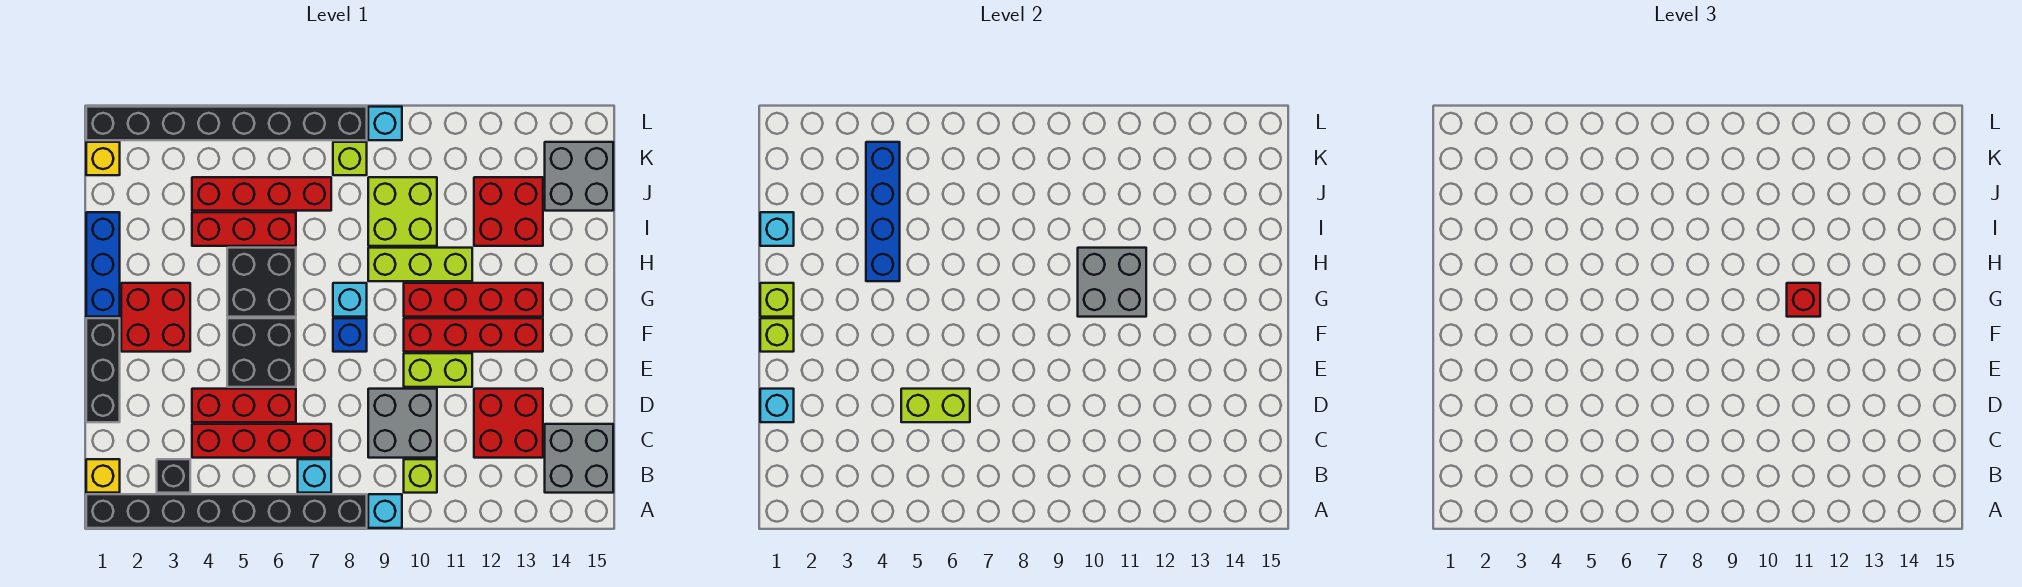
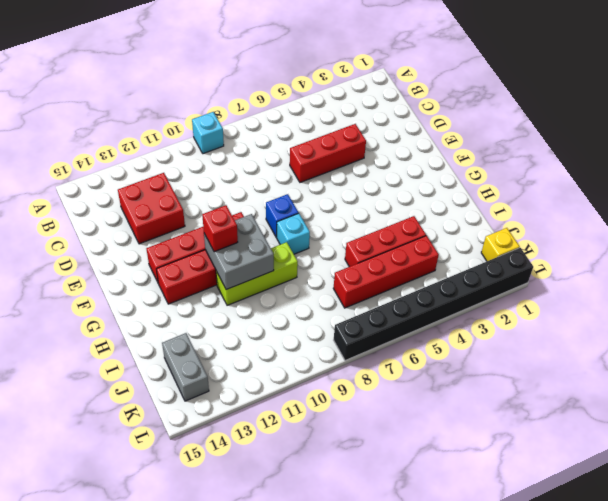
grey 1x2 brick [162,333,209,401] -> grey 2x2 brick [545,142,613,211]
none -> black 1x8 brick [86,494,367,528]
none -> yellow 1x1 brick [86,459,120,493]
none -> black 1x1 brick [157,459,190,493]
none -> cyan 1x1 brick [298,459,331,493]

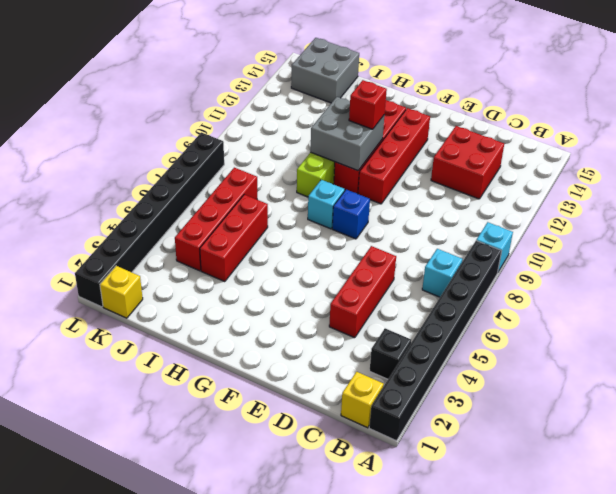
none -> lime 1x1 brick [404,459,437,493]
none -> grey 2x2 brick [545,424,613,493]
none -> red 1x4 brick [192,424,331,458]
none -> grey 2x2 brick [368,389,437,458]

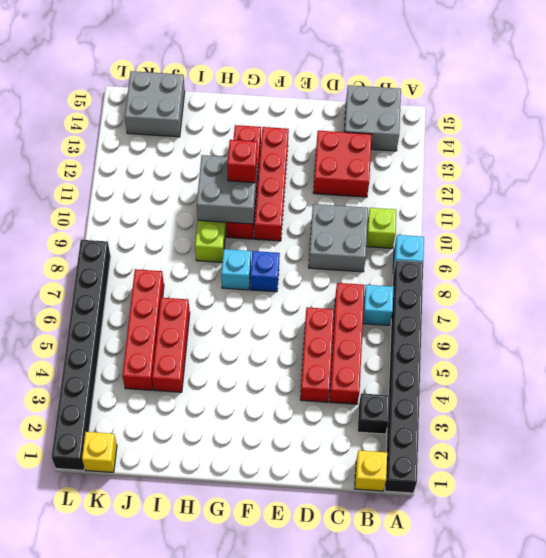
none -> black 1x3 brick [86,318,120,422]
none -> black 2x2 brick [227,318,296,387]
none -> lime 1x2 brick [404,353,472,387]
none -> red 2x2 brick [121,283,190,352]

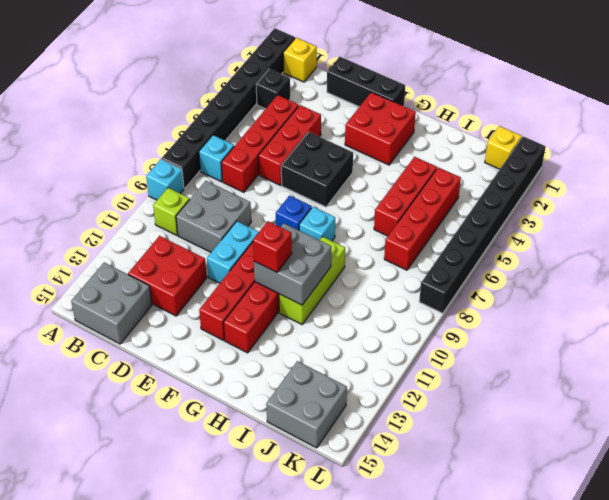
cyan 1x2 brick [207,221,259,283] -> lime 1x2 brick [404,353,472,387]
none -> blue 1x3 brick [86,212,120,317]
none -> black 2x2 brick [227,248,296,317]
none -> lime 2x2 brick [368,177,437,246]
none -> red 2x2 brick [474,177,543,246]

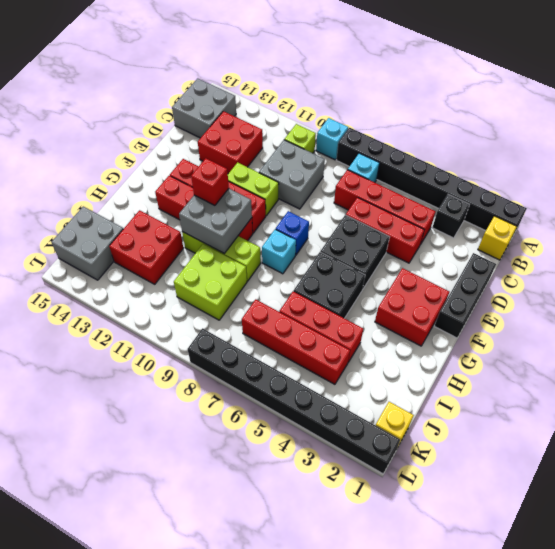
none -> blue 1x3 brick [86,212,120,317]
none -> lime 1x1 brick [333,142,367,175]
none -> cyan 1x1 brick [368,107,402,140]
none -> cyan 1x1 brick [760,389,794,422]

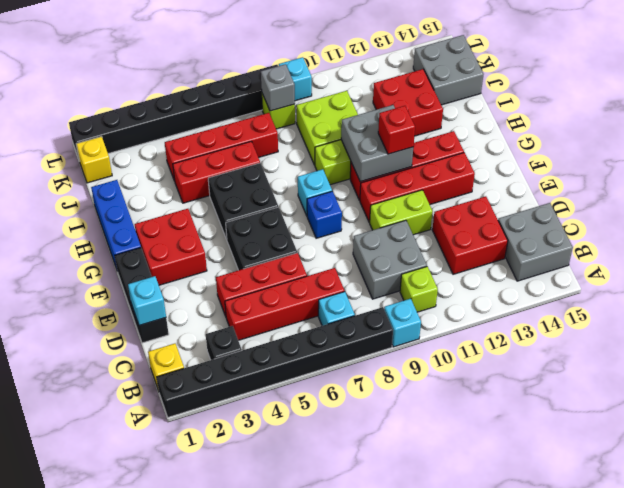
grey 1x1 brick [261,64,295,111] -> none
none -> lime 1x2 brick [901,389,970,422]
none -> lime 1x1 brick [760,318,794,352]
none -> lime 1x1 brick [760,283,794,317]
none -> blue 1x4 brick [866,142,900,281]

